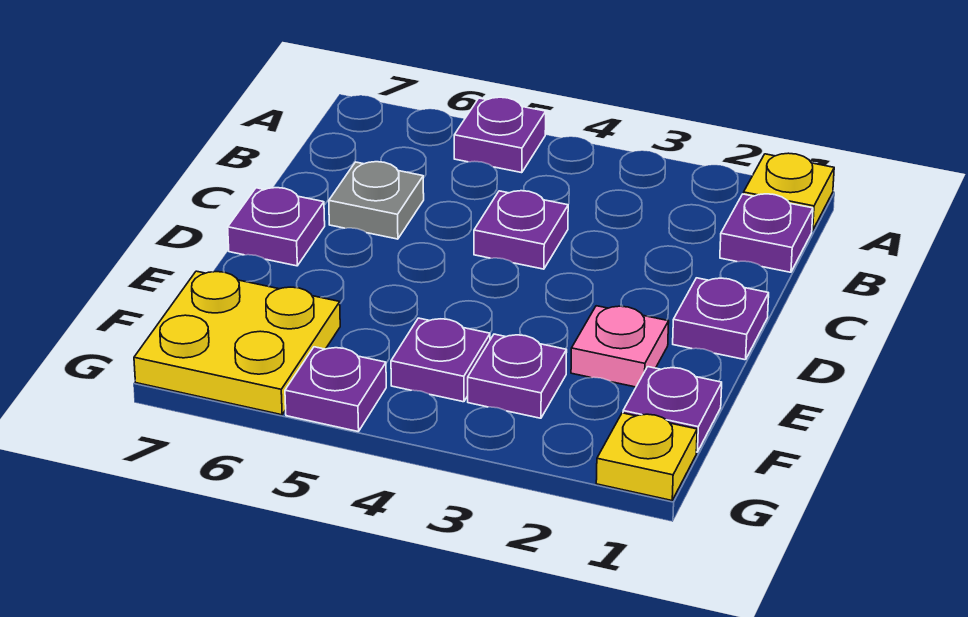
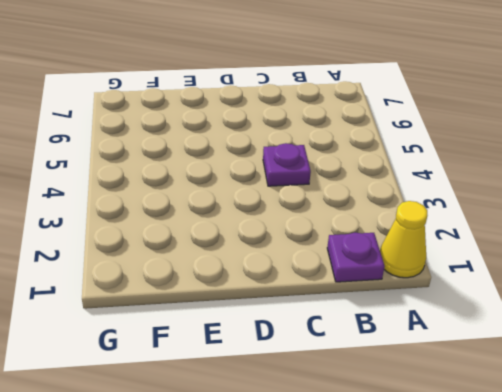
yellow 1x1 cone [380,201,427,278] -> yellow 1x1 plate [743,153,834,231]
none -> purple 1x1 plate [454,97,546,173]
none -> grey 1x1 plate [329,162,424,239]
none -> purple 1x1 plate [673,278,769,360]

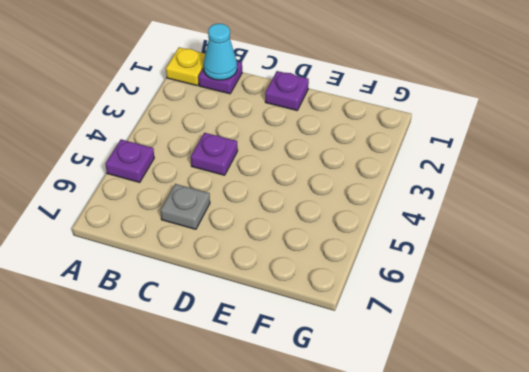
cyan 1x1 cone [203,24,237,80] -> none
none -> purple 1x1 plate [228,188,325,266]
none -> pink 1x1 plate [571,306,669,387]
none -> purple 1x1 plate [623,367,722,452]

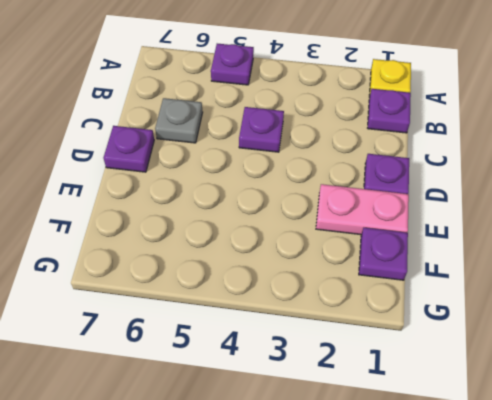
pink 1x2 plate [316,184,409,235] -> pink 1x1 plate [571,306,669,387]
none -> purple 1x1 plate [468,334,567,418]
none -> purple 1x1 plate [391,318,490,402]
none -> yellow 2x2 plate [134,271,340,415]

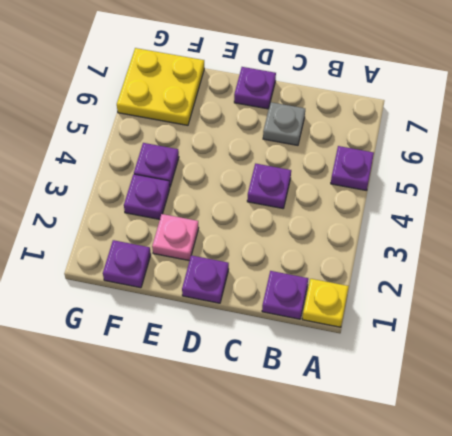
none -> yellow 1x1 plate [596,413,697,501]
none -> purple 1x1 plate [285,347,386,432]

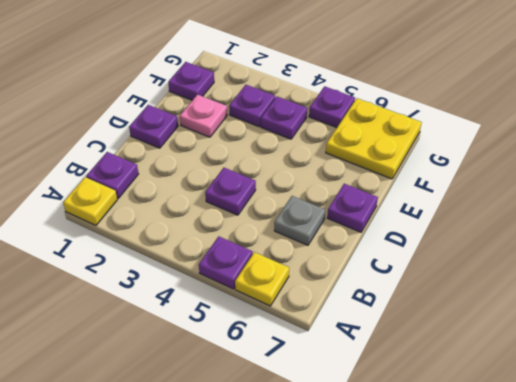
yellow 1x1 plate [235,252,289,306] -> yellow 1x1 plate moved to [596,413,697,501]

